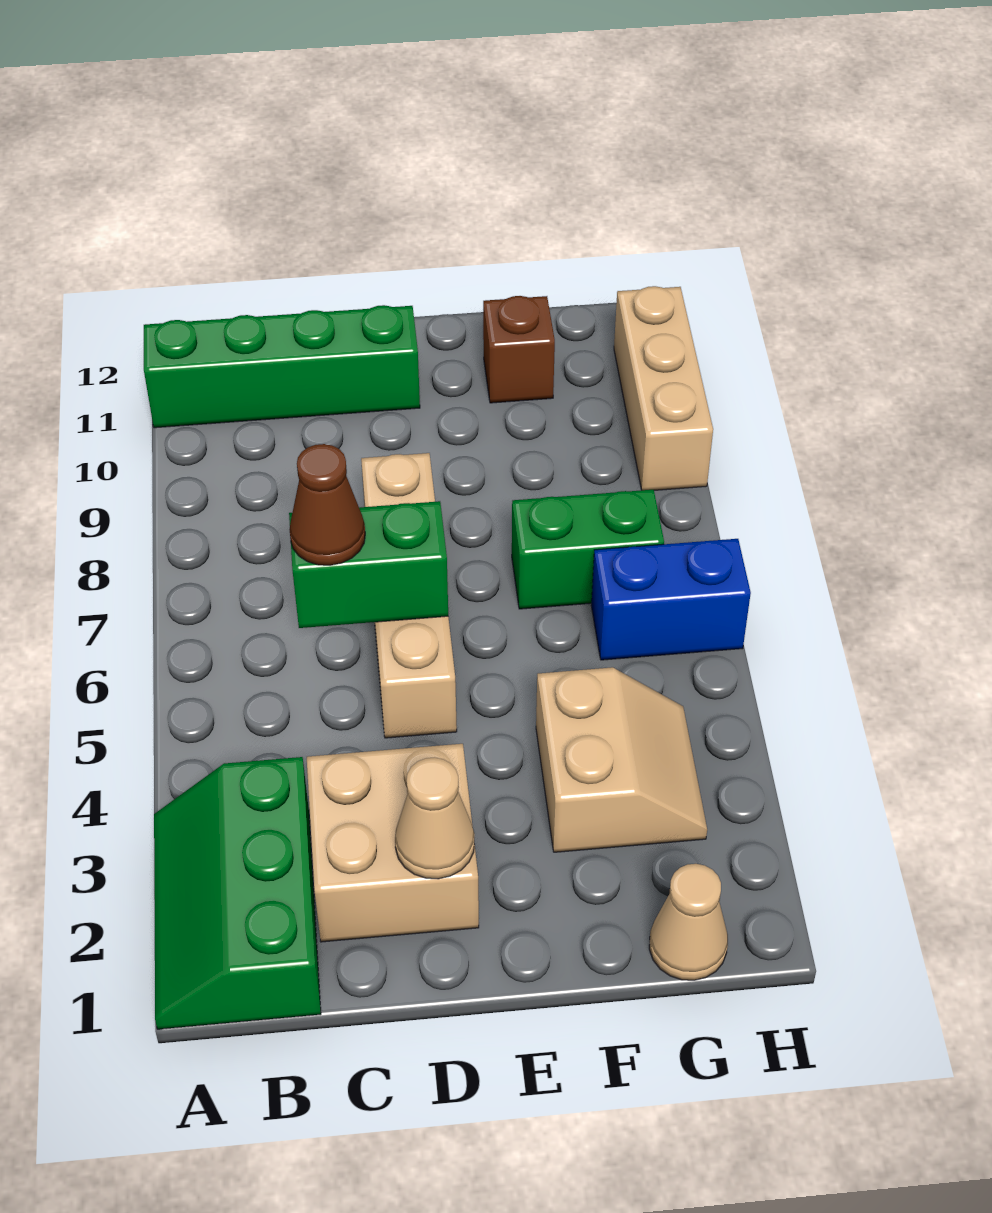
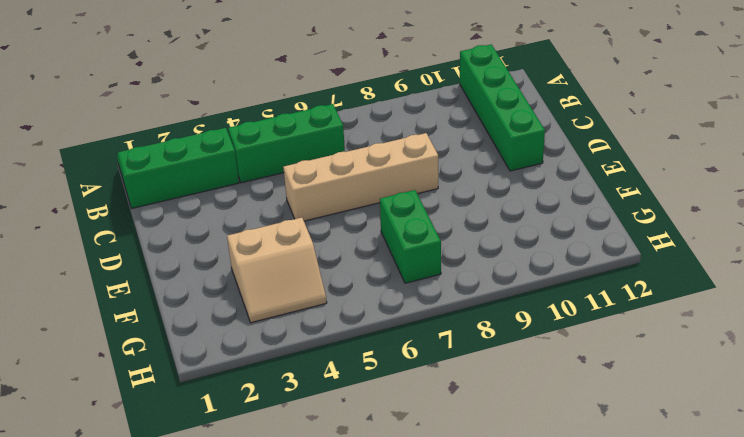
green 1x3 brick [228,104,345,183] -> none
none -> tan 2x2 brick [307,744,479,942]
none -> brown 1x1 brick [483,296,555,403]
none -> tan 1x1 cone [649,864,728,980]

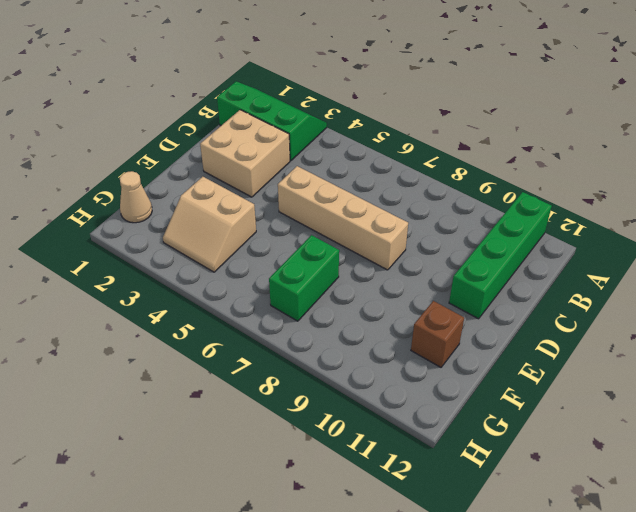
none -> blue 1x2 brick [591,539,751,660]
none -> tan 1x3 brick [614,286,713,490]
none -> green 1x2 brick [289,501,448,628]

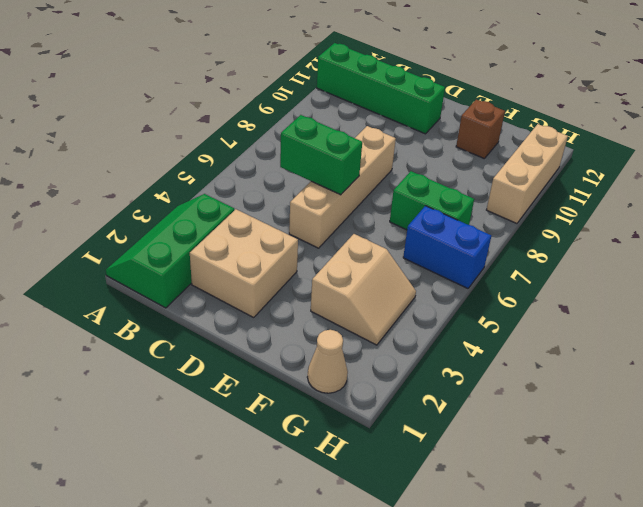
none -> tan 1x1 cone [395,757,474,879]
none -> brown 1x1 cone [289,444,365,565]

